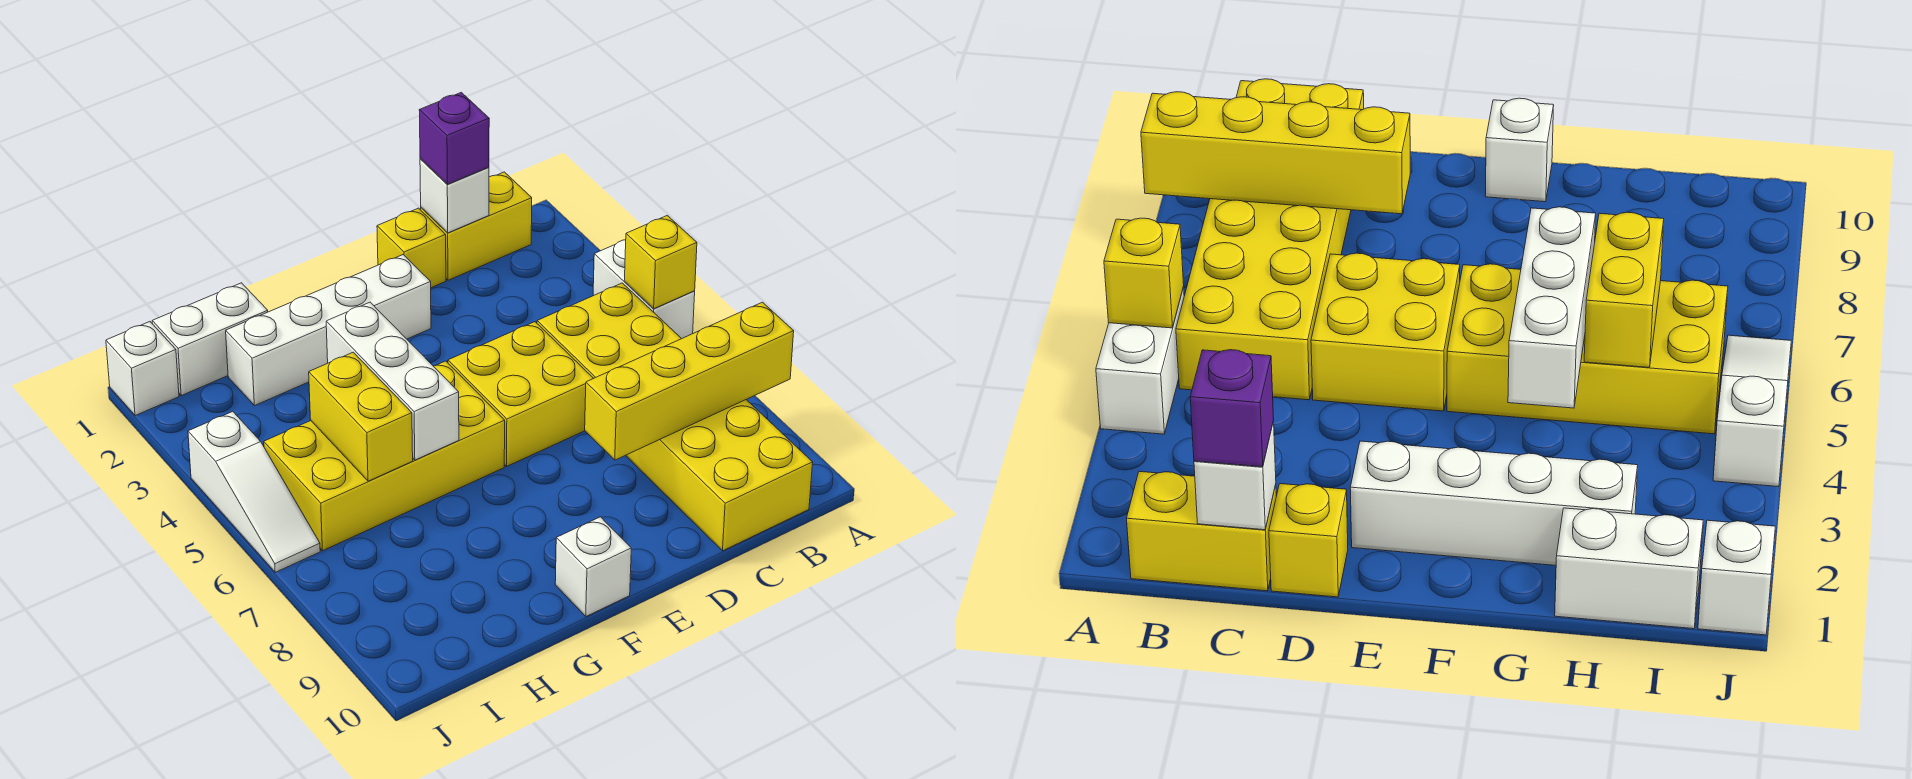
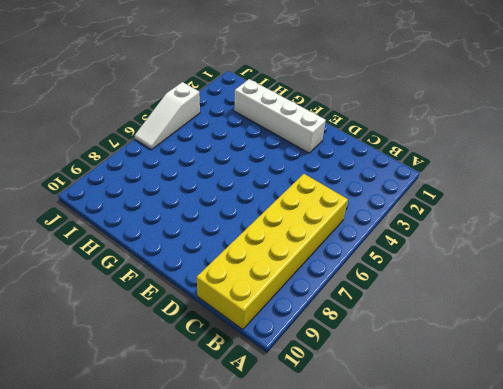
none -> white 1x2 brick [593,240,695,339]
none -> yellow 1x2 brick [421,172,532,280]
none -> yellow 1x1 brick [377,208,446,288]

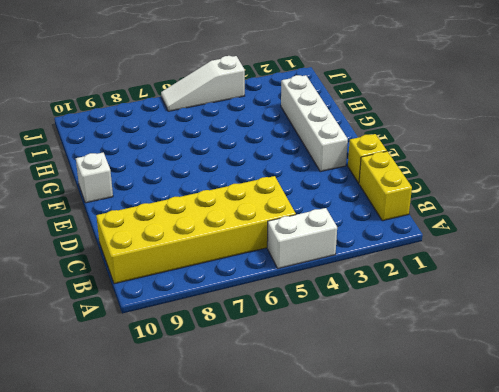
none -> yellow 2x2 brick [448,322,593,466]
none -> yellow 2x4 brick [264,361,505,551]
none -> white 1x2 brick [152,283,268,396]

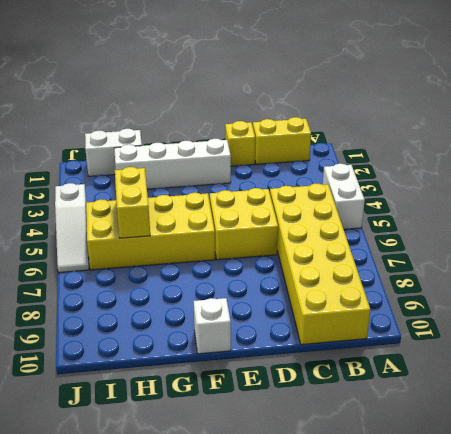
none -> white 1x1 brick [106,322,179,416]
none -> yellow 1x1 brick [624,216,697,309]
none -> yellow 1x4 brick [585,302,794,460]

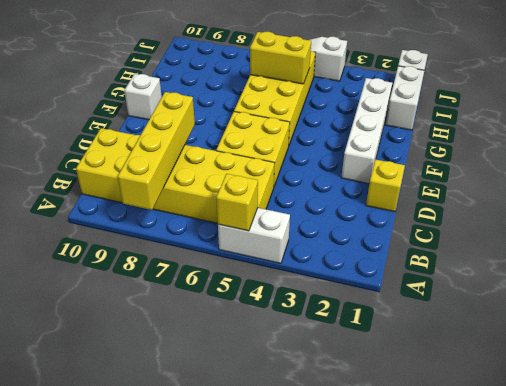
none -> yellow 1x2 brick [421,172,532,280]
none -> white 1x1 brick [420,159,489,233]
none -> white 1x3 brick [326,302,459,460]

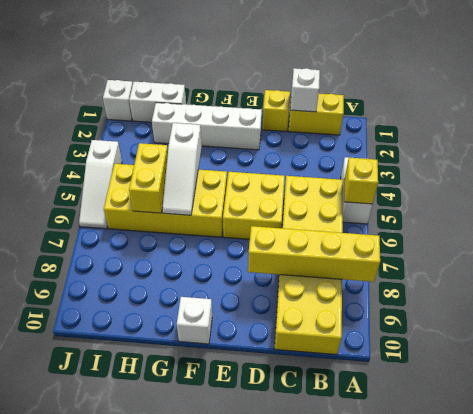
white 1x3 slope [162,123,202,215] -> white 1x3 brick [326,302,459,460]
none -> purple 1x1 brick [419,92,489,184]

